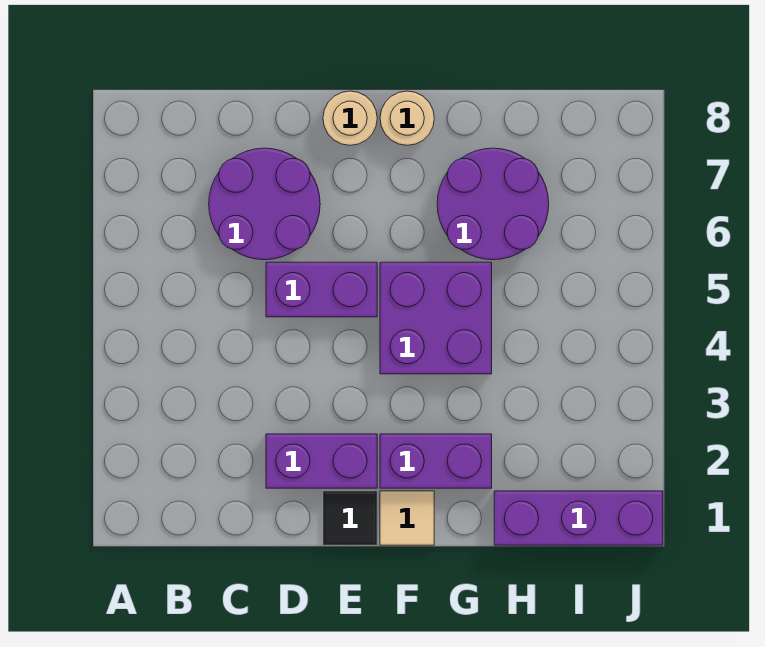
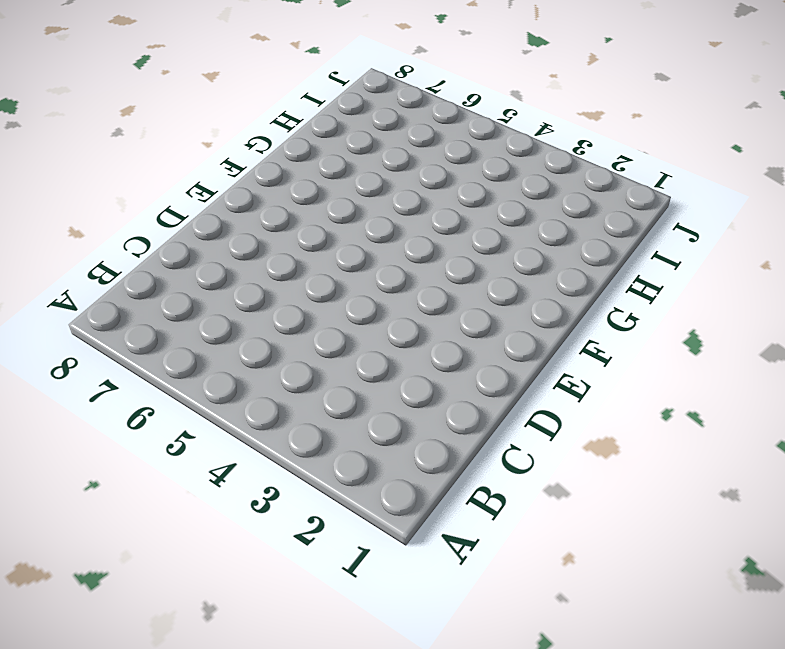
none -> purple 2x2 round brick [209,148,320,260]
none -> purple 1x2 brick [266,434,377,488]

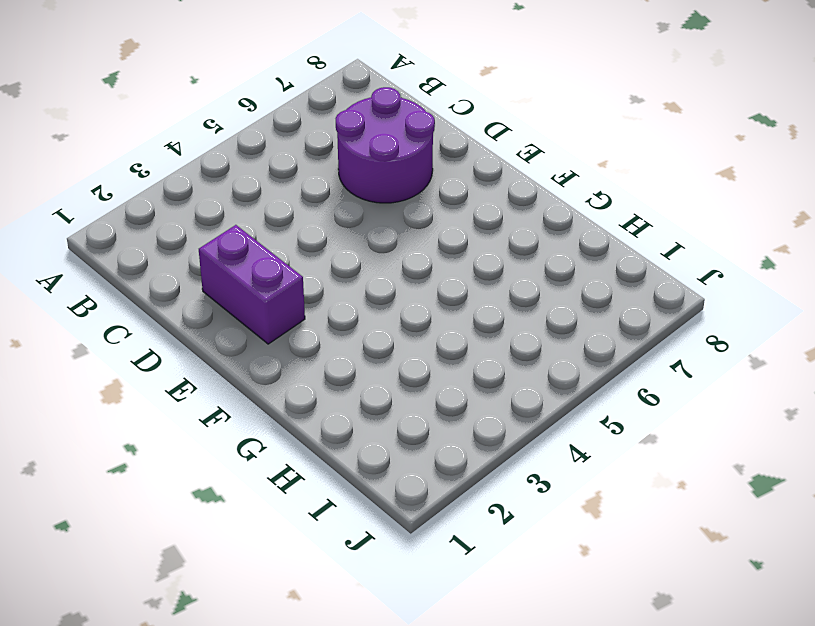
none -> purple 1x2 brick [266,262,377,317]
none -> black 1x1 tile [323,491,377,545]

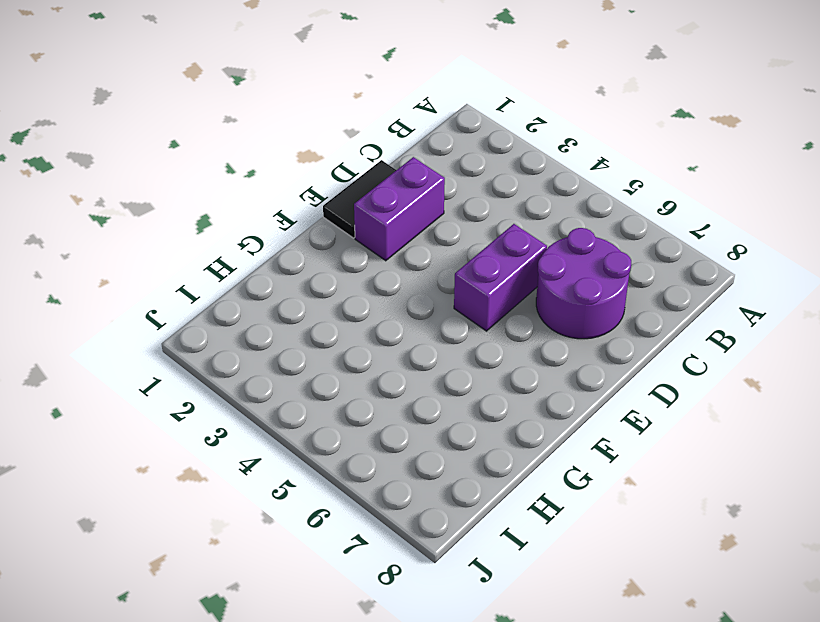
black 1x2 tile [323,160,396,238] -> black 1x1 tile [323,491,377,545]
none -> tan 1x1 round brick [323,91,377,145]
none -> tan 1x1 tile [380,491,434,545]

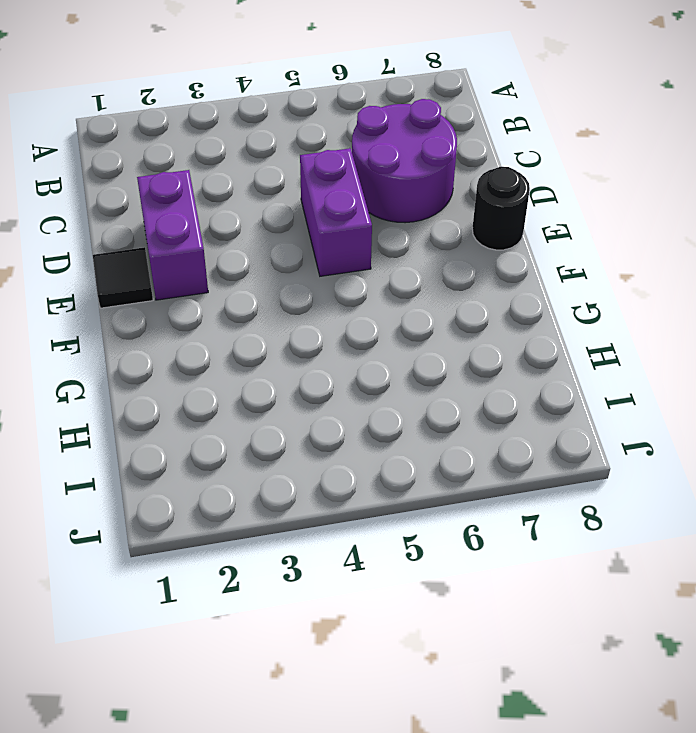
black 1x1 round brick [472,167,530,250] -> tan 1x1 round brick [323,91,377,145]
none -> tan 1x1 tile [380,491,434,545]
none -> purple 1x2 brick [380,434,492,488]

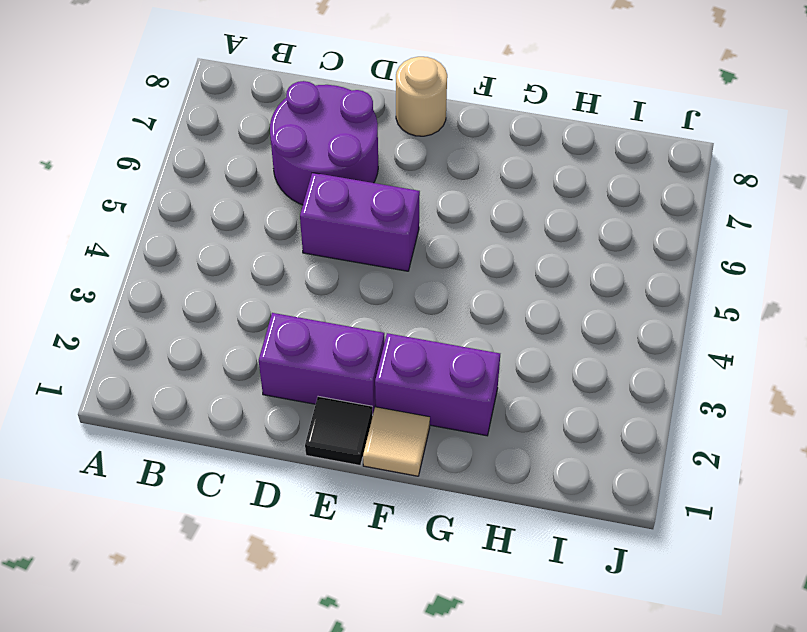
none -> purple 2x2 brick [380,262,492,374]
none -> tan 1x1 round brick [380,91,434,145]

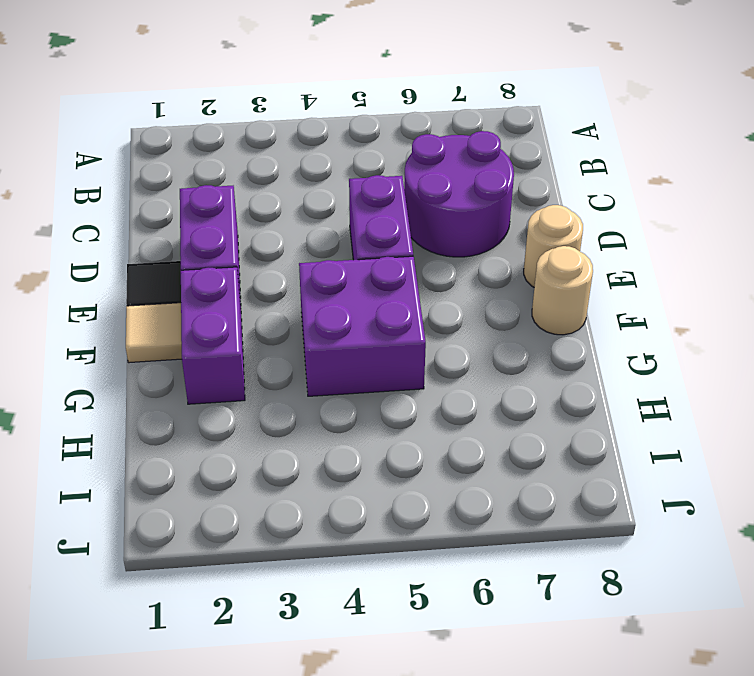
none -> purple 2x2 round brick [437,148,549,260]
none -> purple 1x3 brick [494,491,663,545]

